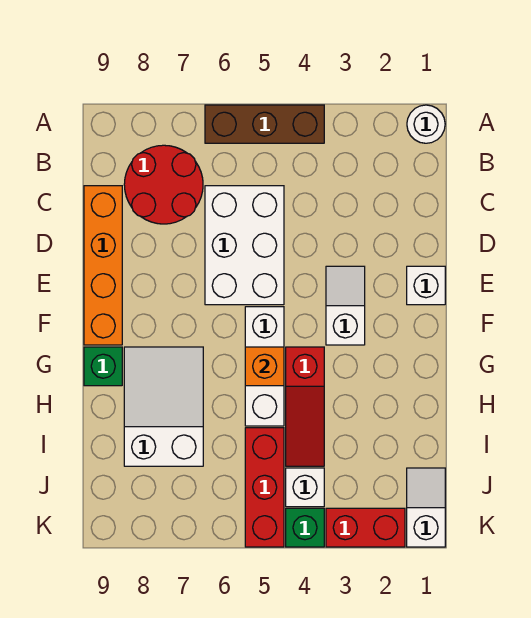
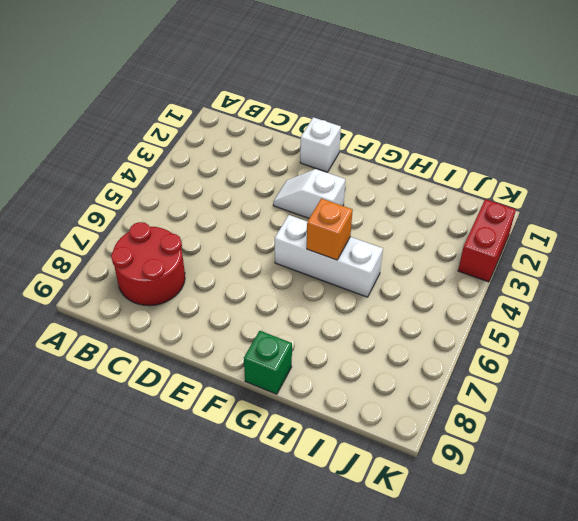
none -> white 1x1 round brick [407,105,445,143]
none -> brown 1x3 brick [205,105,324,143]
none -> white 2x3 brick [205,186,284,305]

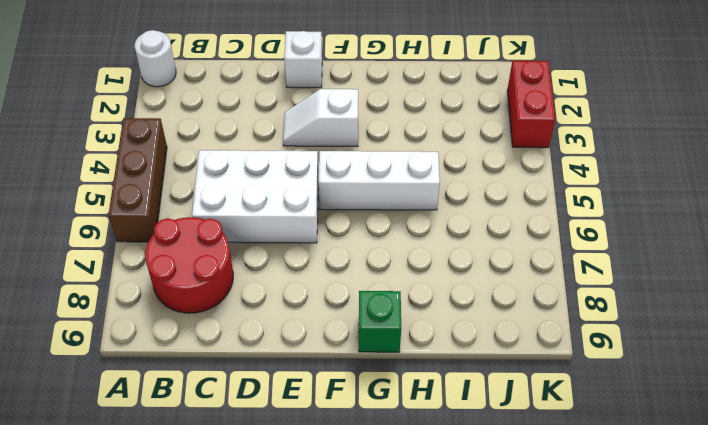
none -> orange 1x4 brick [84,186,122,345]
none -> red 1x3 slope [286,347,324,466]
none -> white 2x3 slope [124,347,203,466]

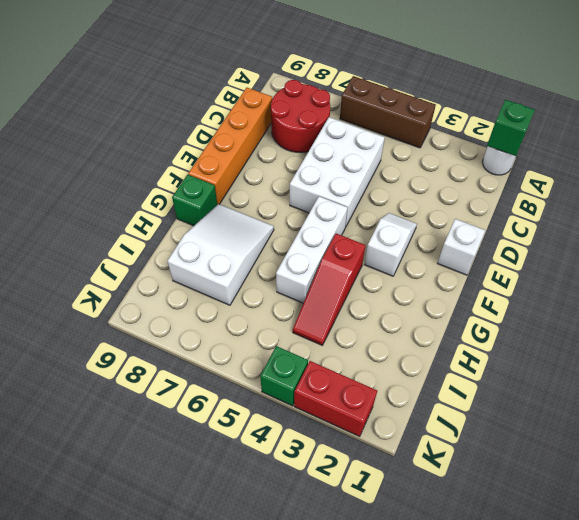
green 1x1 brick [487,100,535,156] -> none
none -> red 1x3 brick [245,428,284,547]
none -> white 1x2 slope [407,468,445,547]
none -> white 1x1 brick [286,468,324,507]

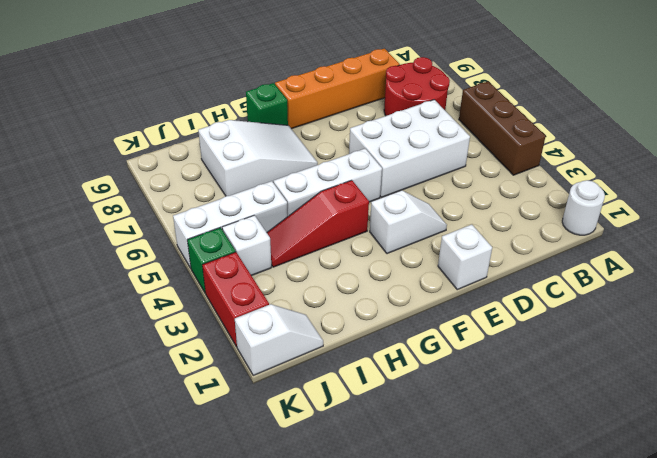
white 1x3 brick [173,181,288,268] -> red 1x3 brick [245,428,284,547]
none -> orange 1x1 brick [245,347,284,386]

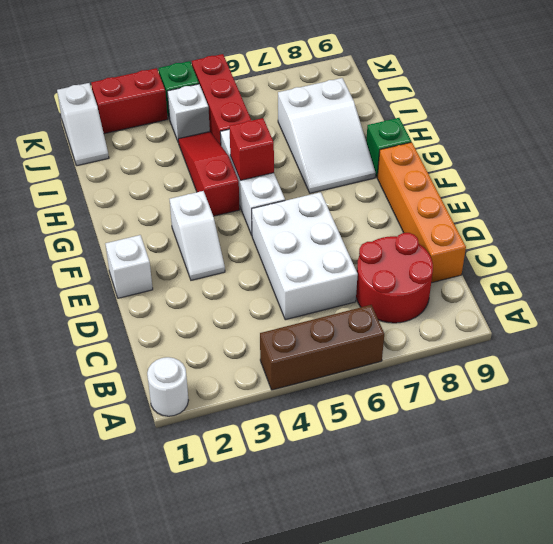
red 1x1 brick [229,118,274,180] -> orange 1x1 brick [245,347,284,386]

